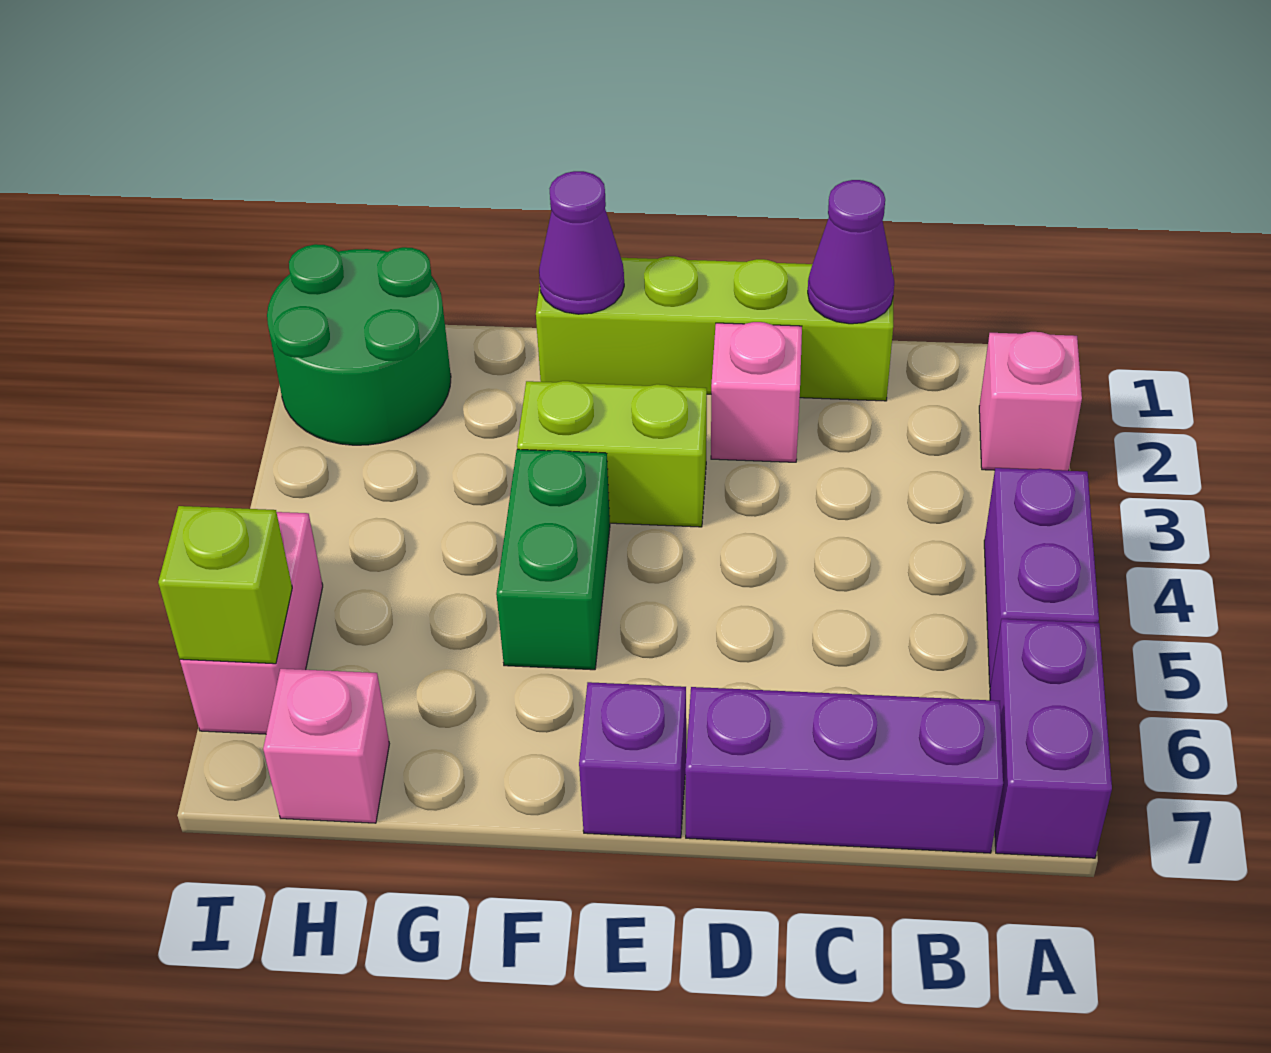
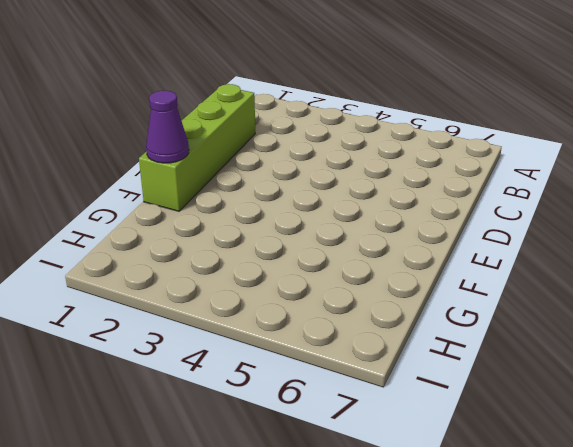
none -> pink 1x1 brick [979,332,1082,471]
none -> purple 1x2 brick [984,468,1099,686]
none -> purple 1x2 brick [990,619,1112,858]

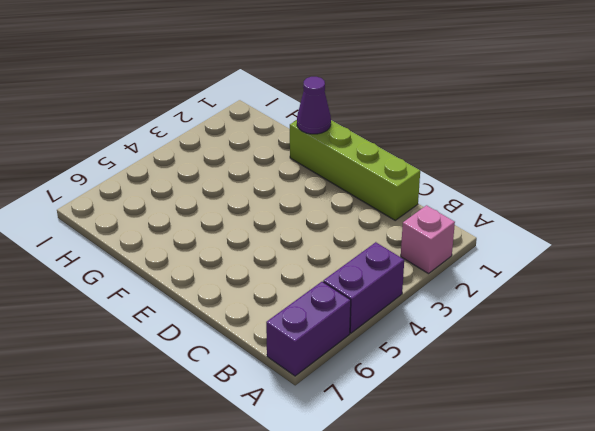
none -> purple 1x3 brick [685,687,1003,853]
none -> pink 1x1 brick [711,322,802,462]
none -> lime 1x2 brick [517,381,707,527]

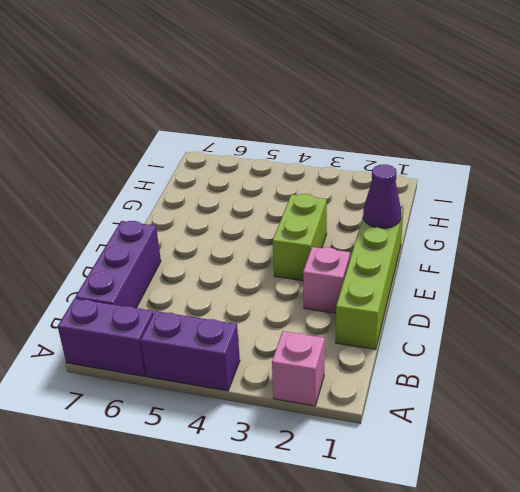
none -> purple 1x1 brick [579,682,686,838]
none -> green 1x2 brick [496,449,610,670]
none -> green 2x2 round brick [267,244,451,445]

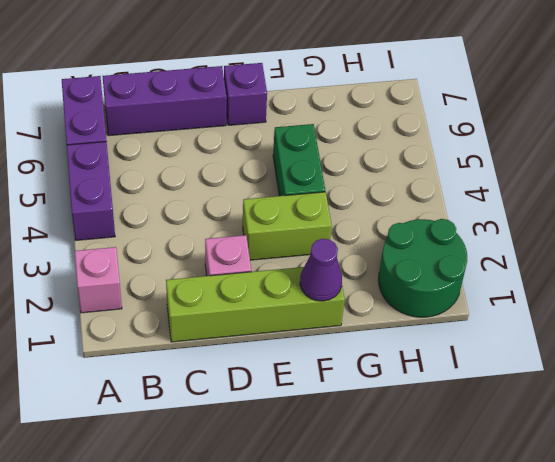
none -> pink 1x1 brick [263,669,389,823]
none -> pink 1x2 brick [180,512,323,734]
none -> purple 1x1 cone [808,180,894,324]

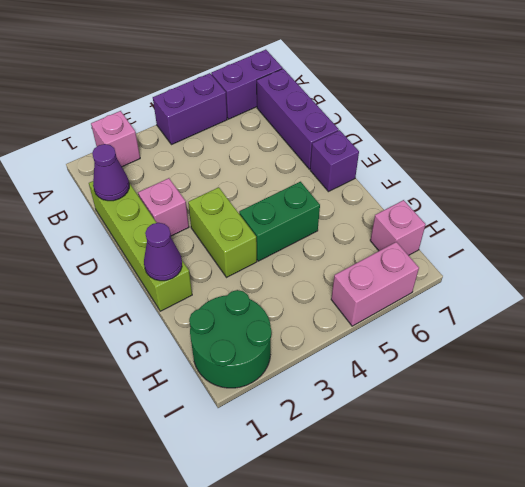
none -> lime 1x1 brick [158,506,292,664]

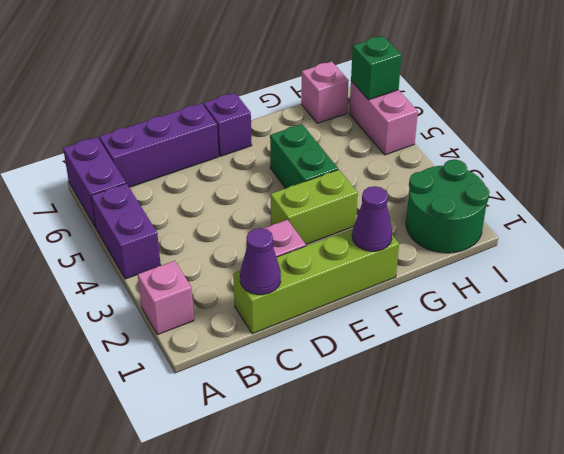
green 1x1 brick [351,36,402,100] -> lime 1x1 brick [158,506,292,664]

